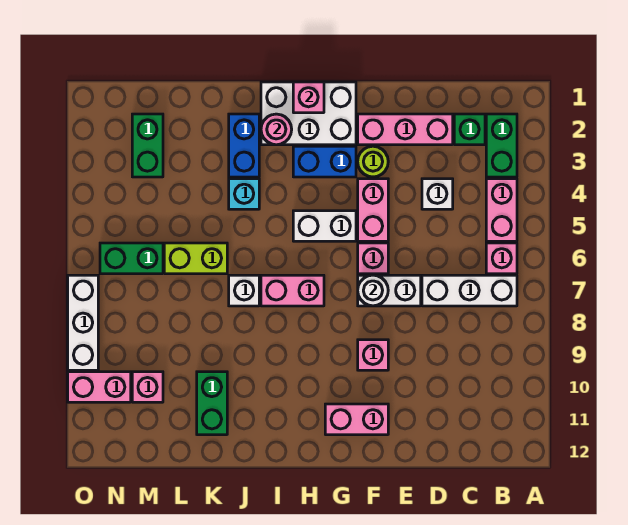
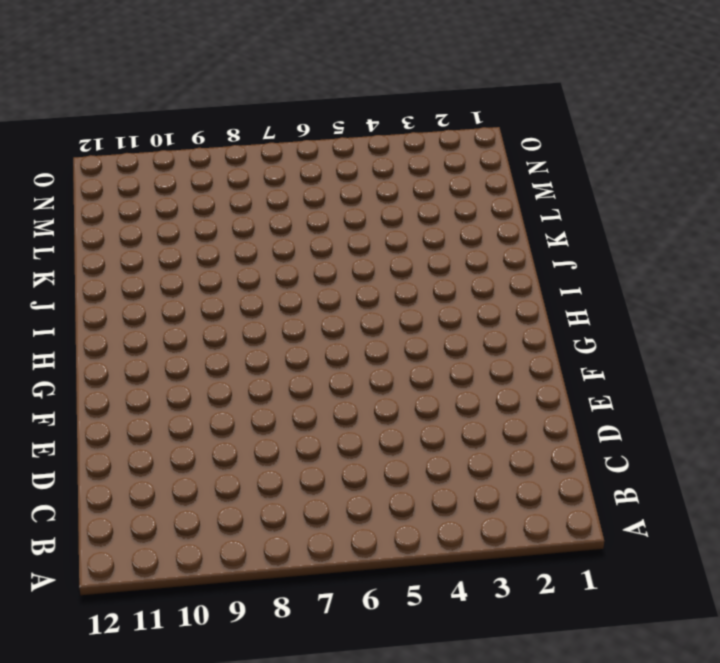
none -> green 1x2 brick [486,114,517,177]
none -> pink 1x2 brick [486,179,517,241]
none -> pink 1x1 brick [486,243,517,274]
none -> white 1x3 brick [422,275,517,306]

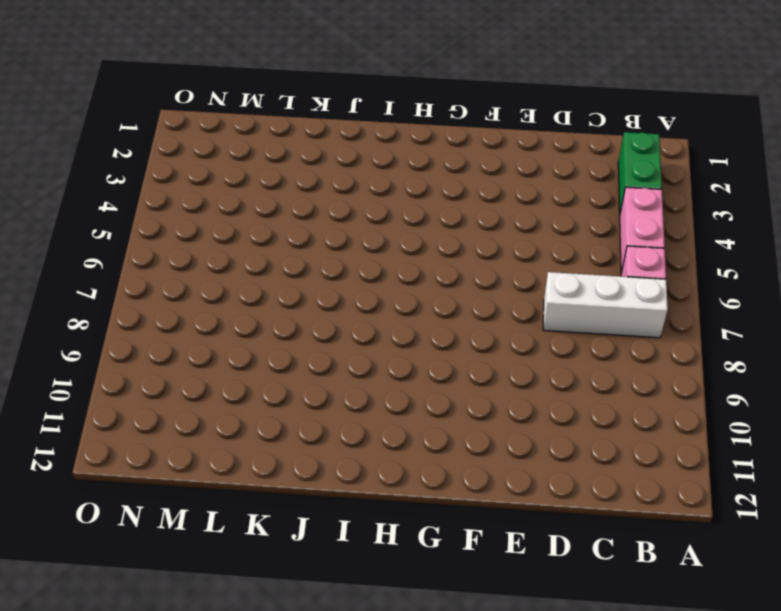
none -> green 1x1 brick [454,114,485,145]
none -> pink 1x3 brick [358,114,453,145]
none -> white 1x1 brick [422,179,453,209]
none -> white 1x2 brick [358,275,421,306]

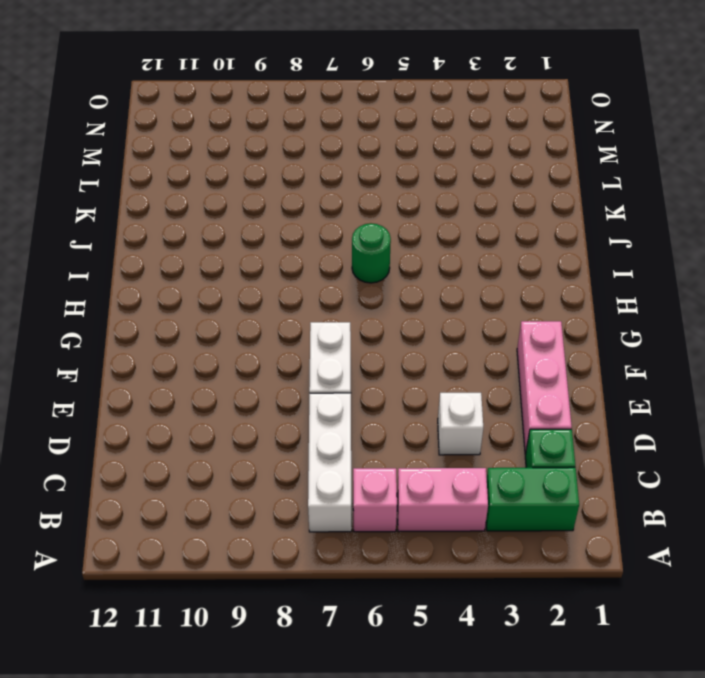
green 1x1 round brick [352,224,391,283] -> none
none -> lime 1x1 round brick [358,146,388,177]
none -> pink 1x2 brick [358,179,388,241]
none -> pink 1x1 brick [358,243,388,274]
none -> pink 1x1 brick [358,340,388,370]

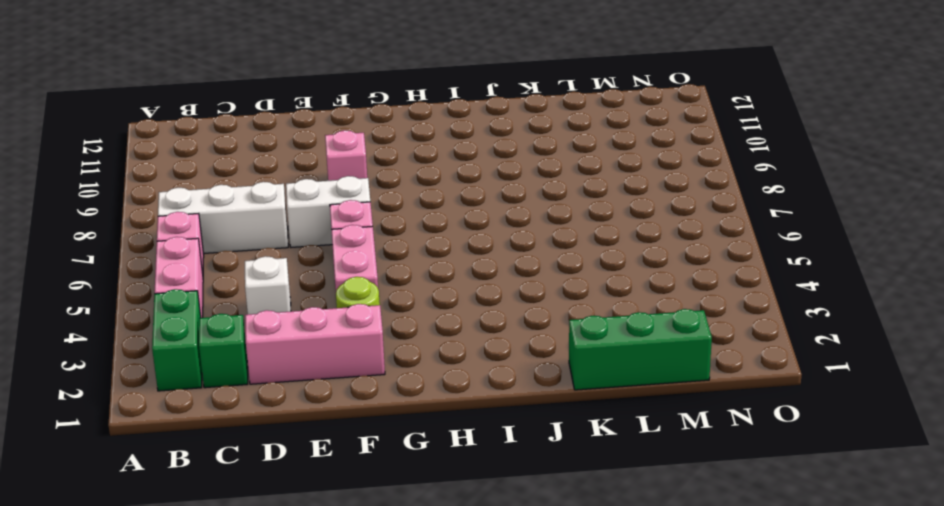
green 1x3 brick [569,309,712,390] -> none
none -> pink 1x2 brick [325,404,388,435]
none -> white 2x3 brick [261,82,356,145]
none -> blue 1x2 brick [293,146,356,177]
none -> white 1x2 brick [293,211,356,241]

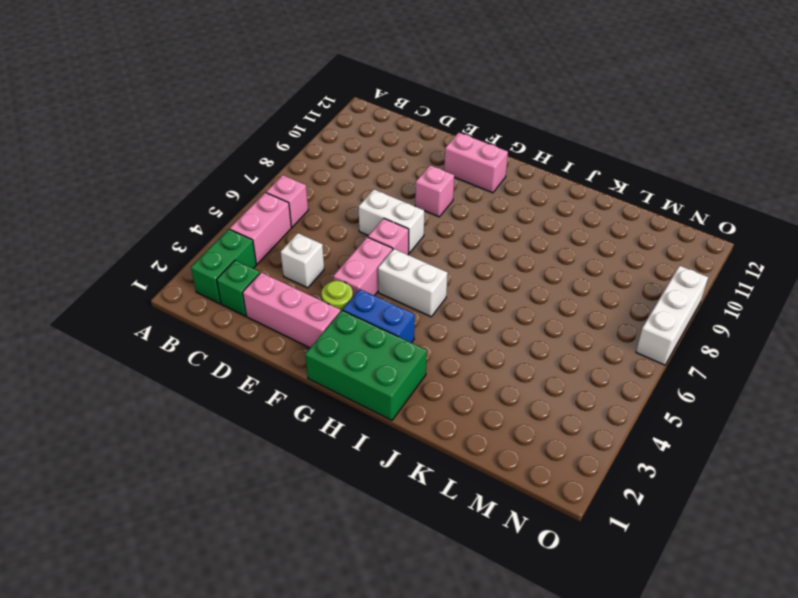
green 2x3 brick [305,310,427,420] -> white 2x3 brick [261,82,356,145]
none -> white 1x3 brick [422,275,517,306]
none -> pink 1x2 brick [261,275,324,306]
none -> blue 1x2 brick [229,114,259,177]
none -> cyan 1x1 brick [229,179,259,209]

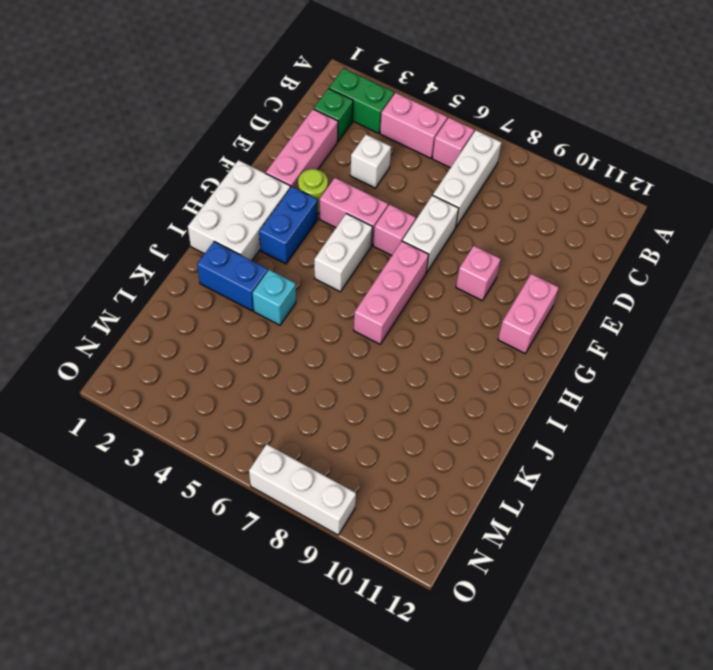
pink 1x3 brick [354,241,429,344] -> pink 1x2 brick [261,275,324,306]
none -> white 1x1 brick [229,275,259,306]
none -> lime 1x2 brick [164,243,227,274]
none -> green 1x2 brick [197,372,227,435]
none -> green 1x2 brick [132,114,163,177]

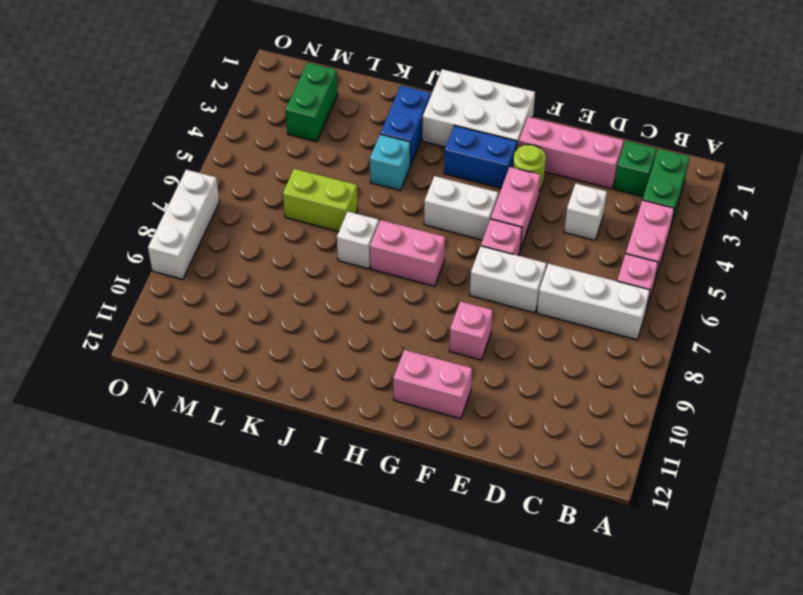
none -> green 1x2 brick [197,372,227,435]
none -> green 1x2 brick [100,243,163,274]
none -> pink 1x1 brick [132,372,163,402]
none -> pink 1x2 brick [68,372,131,402]

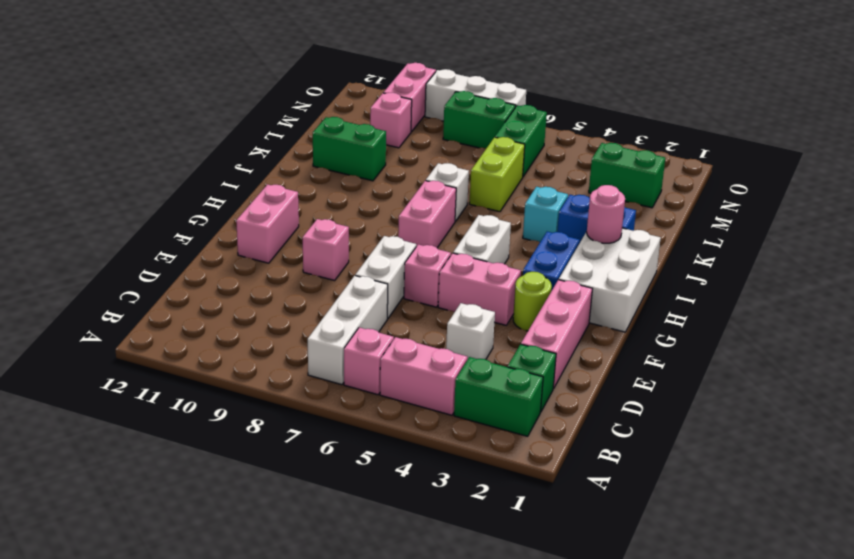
green 1x2 brick [443,91,516,148] -> none
none -> white 1x1 round brick [358,275,388,306]
none -> pink 1x1 brick [293,82,324,113]

